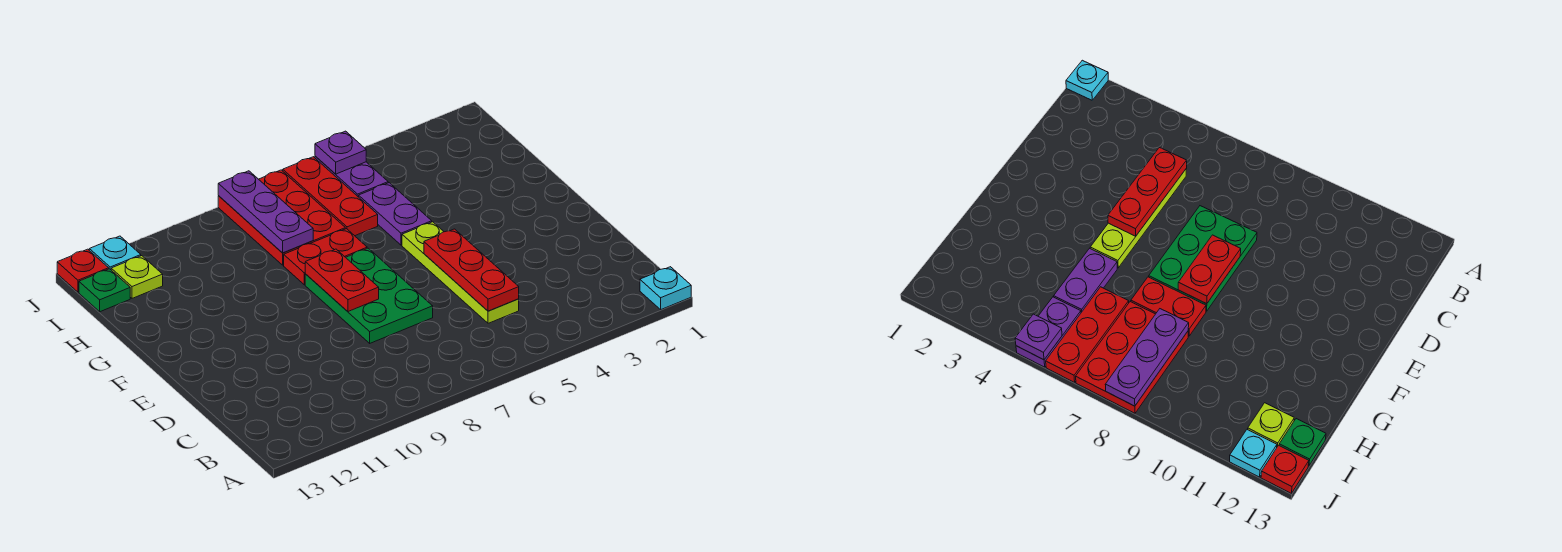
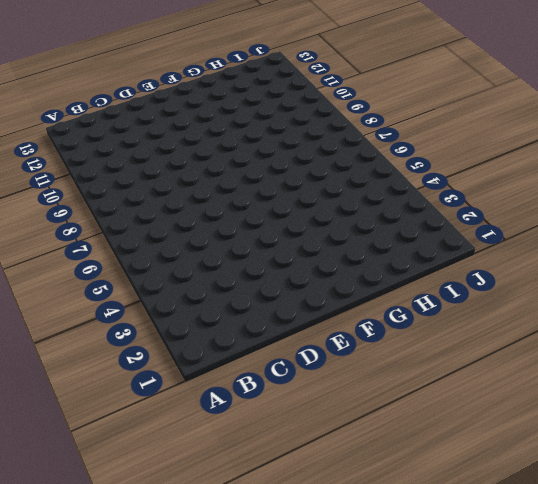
none -> cyan 1x1 plate [640,267,691,309]
none -> lime 1x4 plate [402,222,519,323]
none -> green 2x3 plate [305,248,433,343]

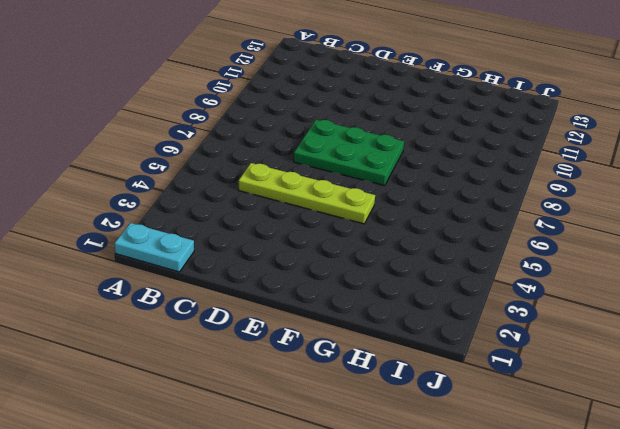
cyan 1x2 plate [115,223,194,272] -> cyan 1x1 plate [640,267,691,309]
none -> purple 1x2 plate [359,183,432,245]
none -> red 1x2 plate [284,229,367,285]
none -> red 1x3 plate [283,157,378,236]

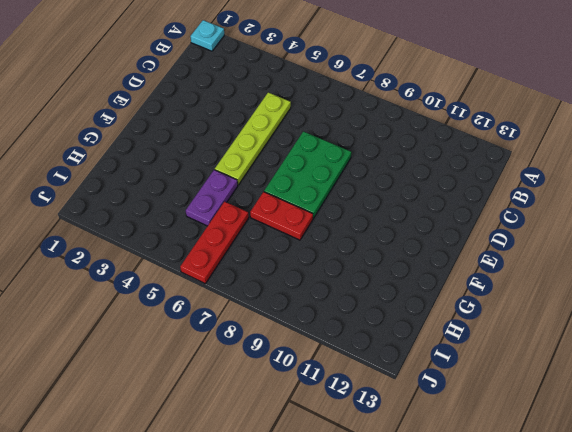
none -> red 2x3 plate [218,170,345,265]
none -> purple 1x2 plate [315,156,388,197]
none -> lime 1x1 plate [111,256,163,298]

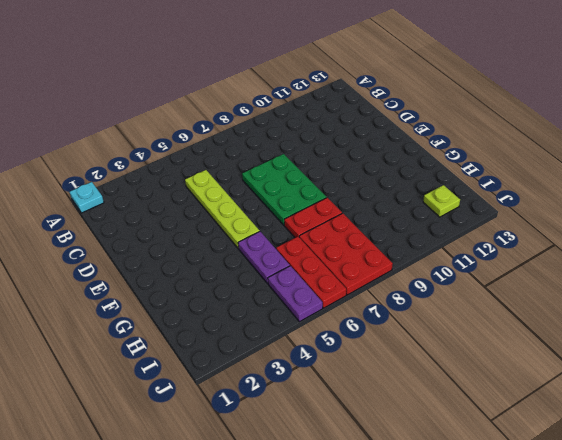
none -> green 1x1 plate [79,269,130,312]
none -> cyan 1x1 plate [89,236,141,270]
none -> red 1x1 plate [57,249,109,292]

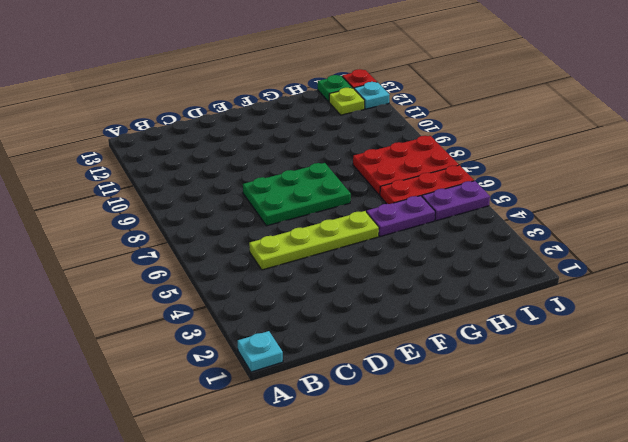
none -> red 1x2 plate [284,229,367,285]
none -> red 1x3 plate [424,229,519,311]
none -> red 1x2 plate [305,249,379,312]

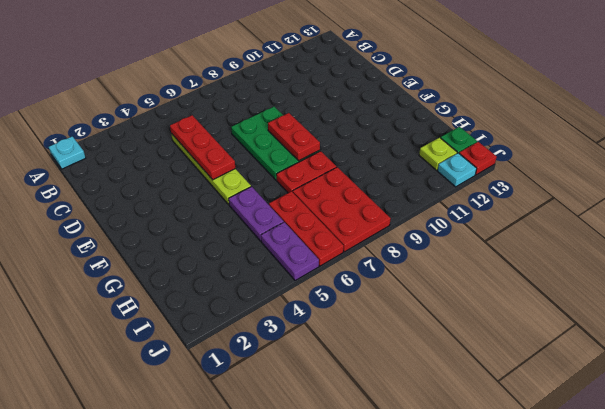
none -> purple 1x3 plate [218,171,313,253]
none -> purple 1x1 plate [315,131,366,174]

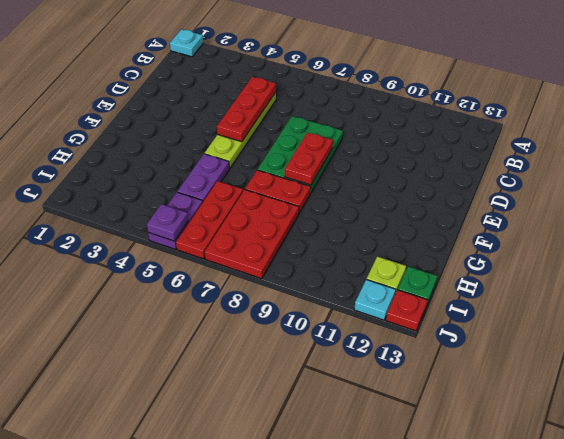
none -> purple 1x3 plate [218,171,313,253]

